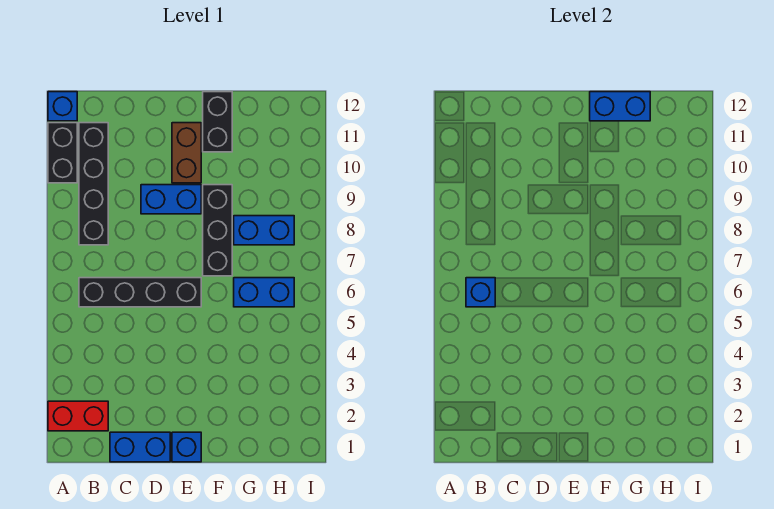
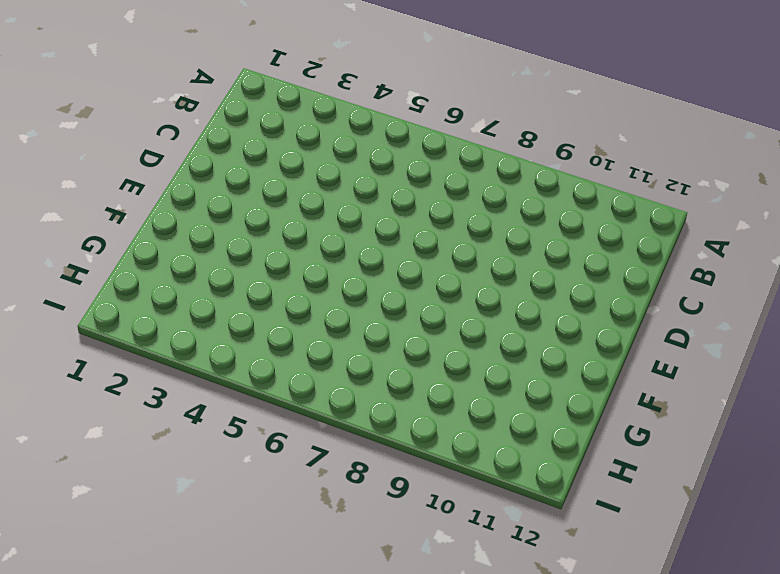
none -> red 1x2 brick [48,401,108,431]
none -> black 1x2 brick [48,123,77,183]
none -> blue 1x1 brick [48,92,77,121]

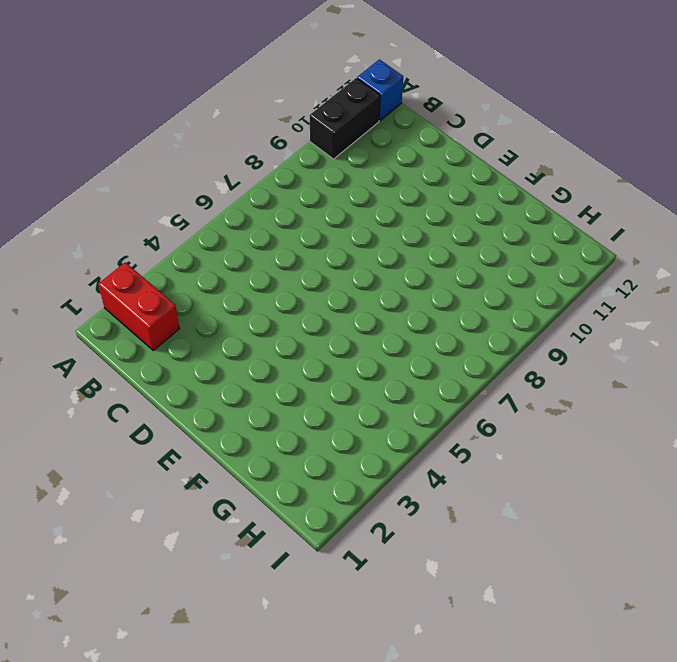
none -> black 1x4 brick [79,278,201,307]
none -> black 1x4 brick [79,123,108,245]
none -> blue 1x2 brick [110,432,170,462]

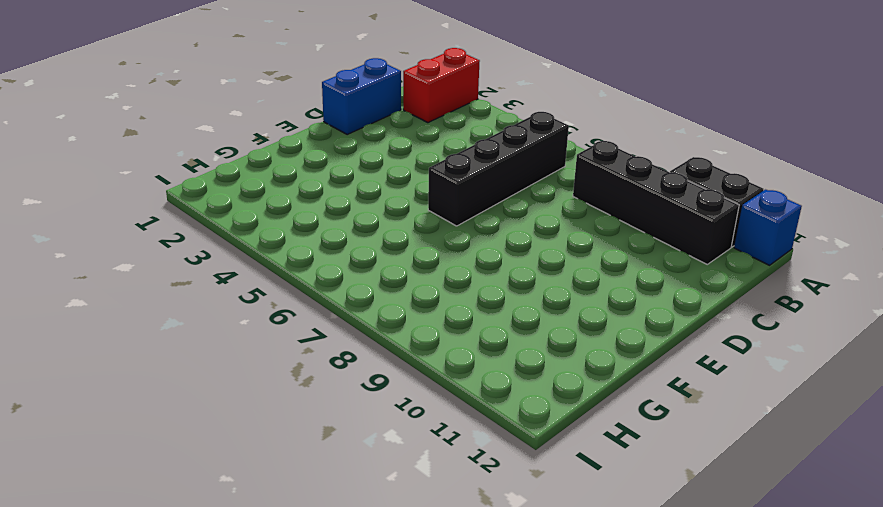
none -> blue 1x2 brick [141,185,201,214]
none -> blue 1x1 brick [172,432,201,462]
none -> brown 1x2 brick [172,123,201,183]

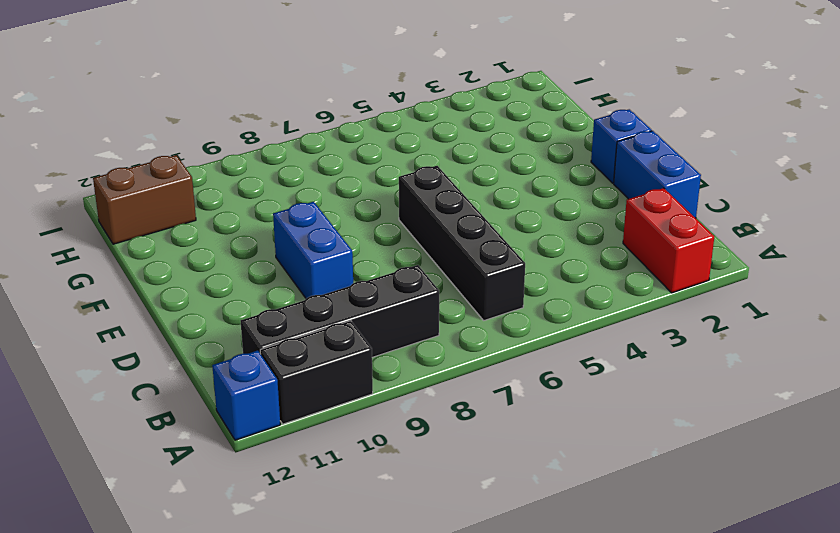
brown 1x2 brick [93,155,196,244] -> brown 1x2 brick moved to [172,123,201,183]
none -> black 1x3 brick [203,185,232,276]
none -> black 1x2 brick [203,92,232,152]
none -> blue 1x2 brick [234,278,294,307]

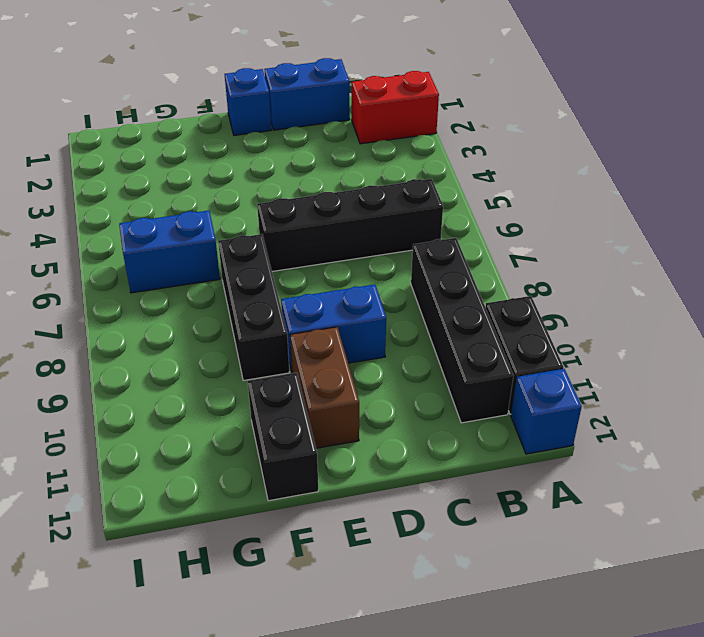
none -> blue 1x2 brick [234,216,294,245]
none -> blue 1x1 brick [466,278,495,307]
none -> blue 1x2 brick [590,92,650,121]

